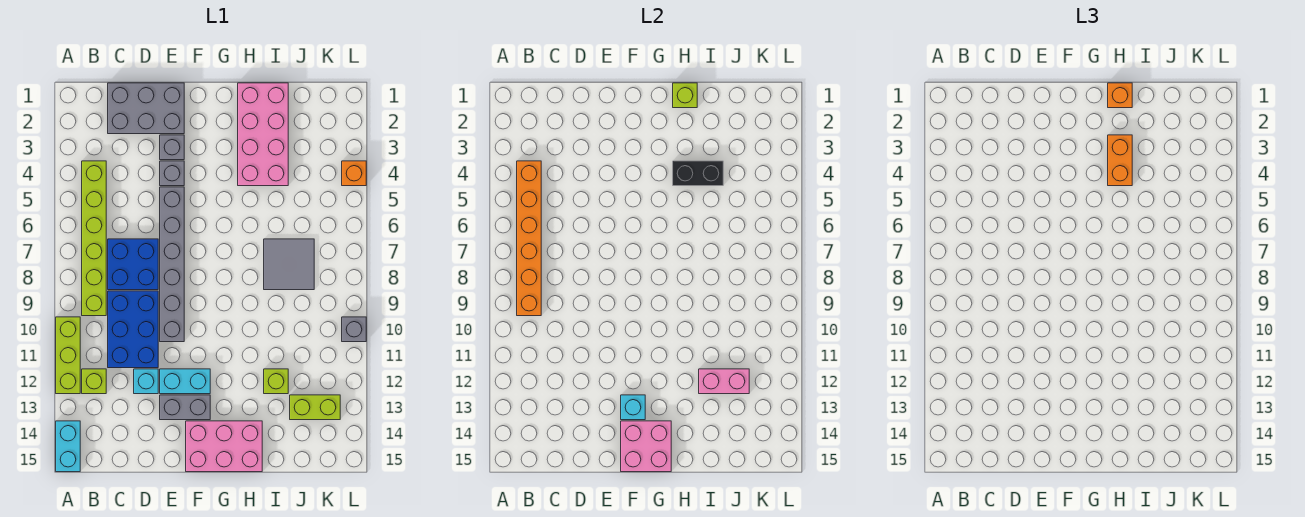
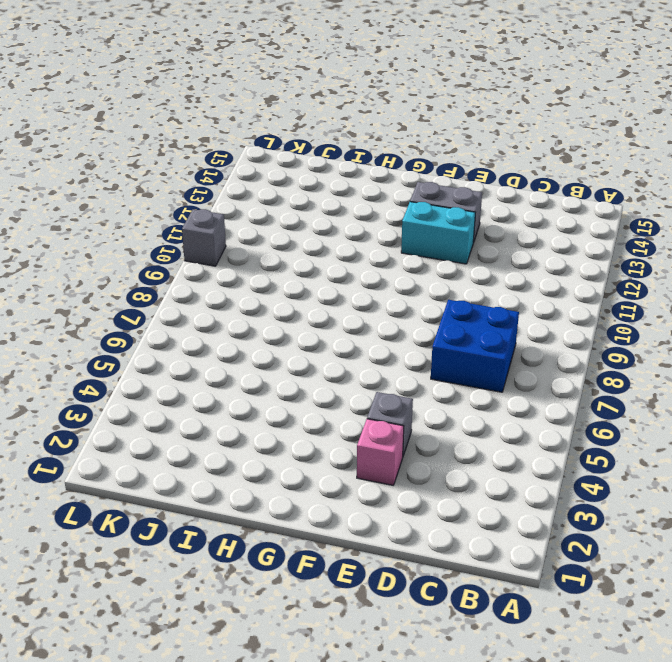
pink 1x1 brick [357,419,404,485] -> grey 1x1 brick [160,135,184,160]
none -> lime 1x3 brick [56,317,80,394]
none -> cyan 1x2 brick [56,421,80,472]
none -> lime 1x6 brick [82,161,106,316]

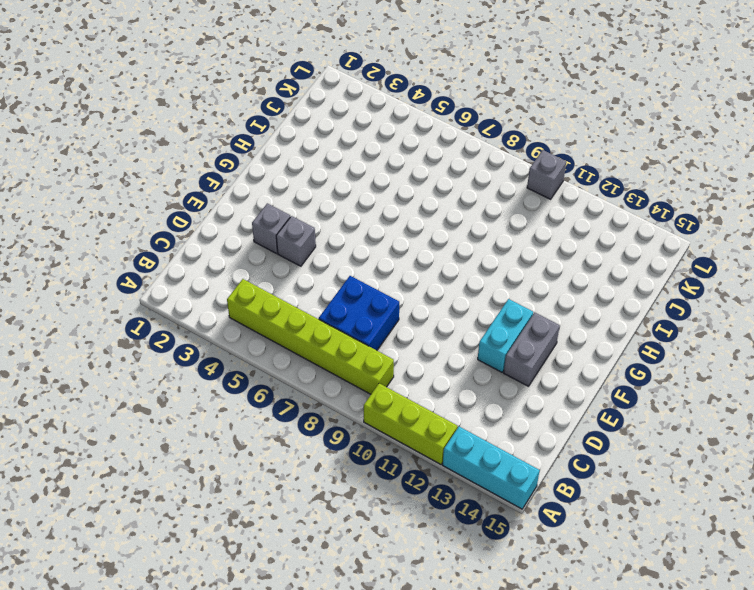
cyan 1x3 brick [443,427,540,509] -> cyan 1x2 brick [56,421,80,472]
none -> lime 1x1 brick [82,369,106,394]
none -> grey 2x3 brick [108,83,184,134]
none -> blue 2x3 brick [108,291,158,368]

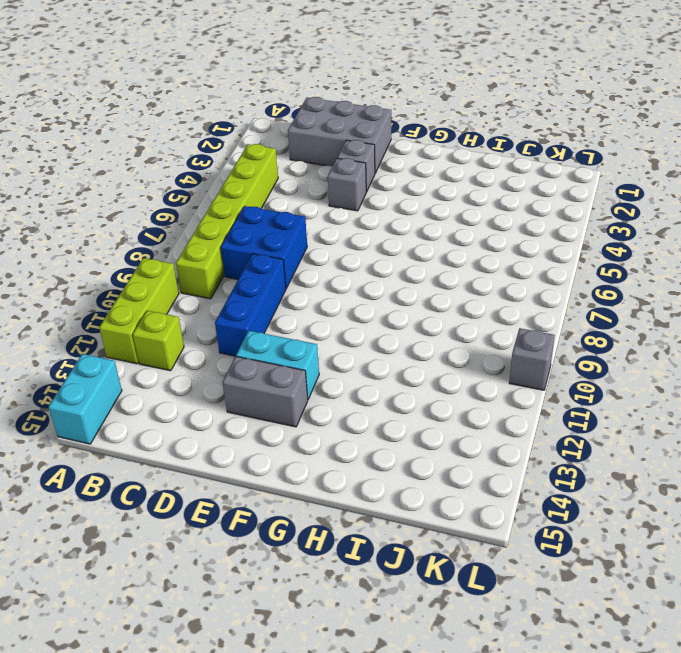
blue 1x3 brick [215,254,286,356] -> blue 2x3 brick [108,291,158,368]
none -> cyan 1x1 brick [134,369,158,394]
none -> grey 1x6 brick [160,187,184,342]
none -> pink 2x3 brick [186,421,262,472]

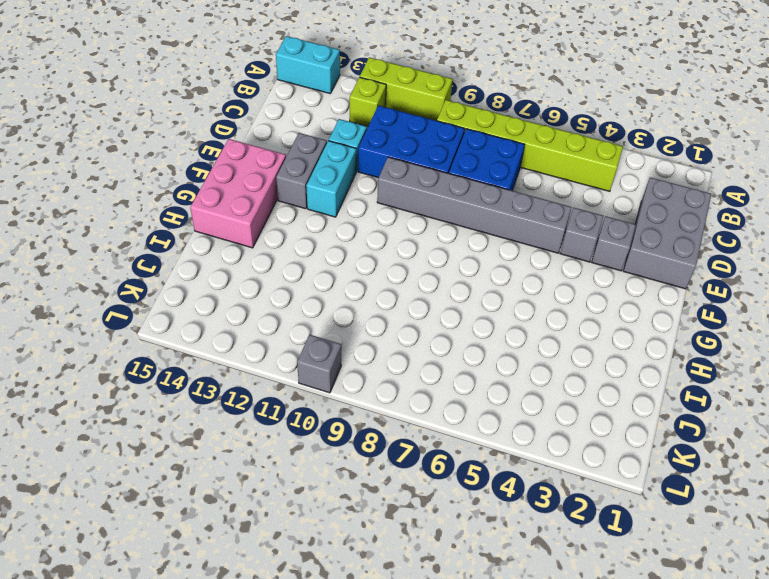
none -> pink 2x4 brick [238,83,288,186]
none -> grey 2x2 tile [264,239,314,290]
none -> lime 1x1 brick [264,369,288,394]

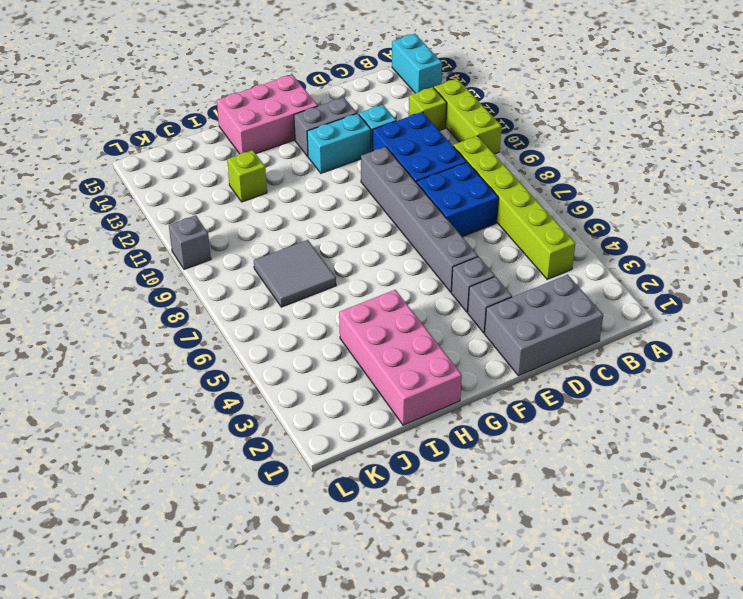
none -> lime 1x2 brick [290,395,340,420]
none -> orange 1x1 brick [342,161,366,186]
none -> orange 1x6 brick [517,161,541,316]

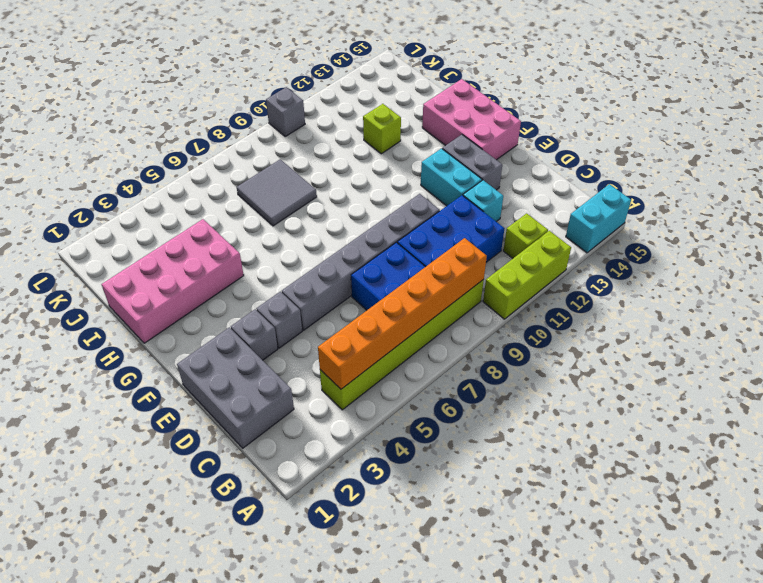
none -> lime 1x2 brick [290,395,340,420]
none -> orange 1x1 brick [342,161,366,186]
none -> cyan 1x1 brick [621,395,645,420]

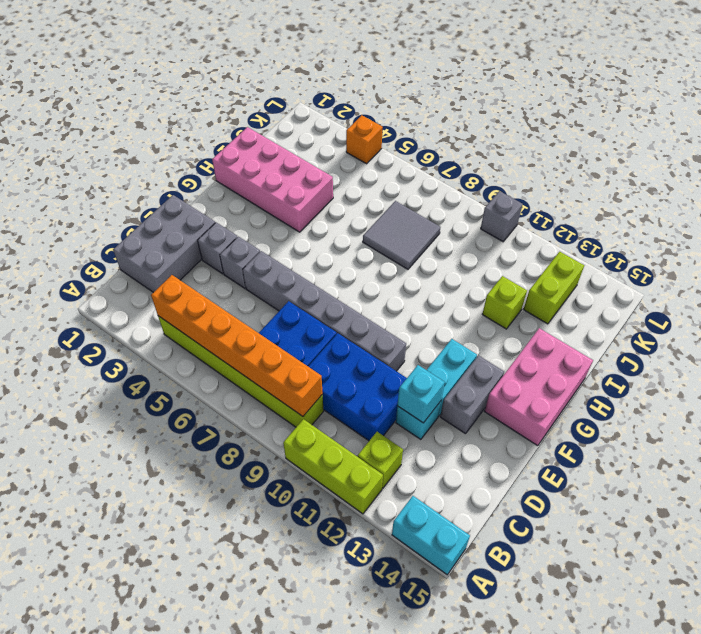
cyan 1x1 brick [397,365,445,423] -> cyan 1x1 brick moved to [621,395,645,420]
none -> pink 2x2 brick [621,421,671,472]
none -> lime 1x1 brick [673,83,697,108]
none -> black 1x2 brick [673,161,723,186]

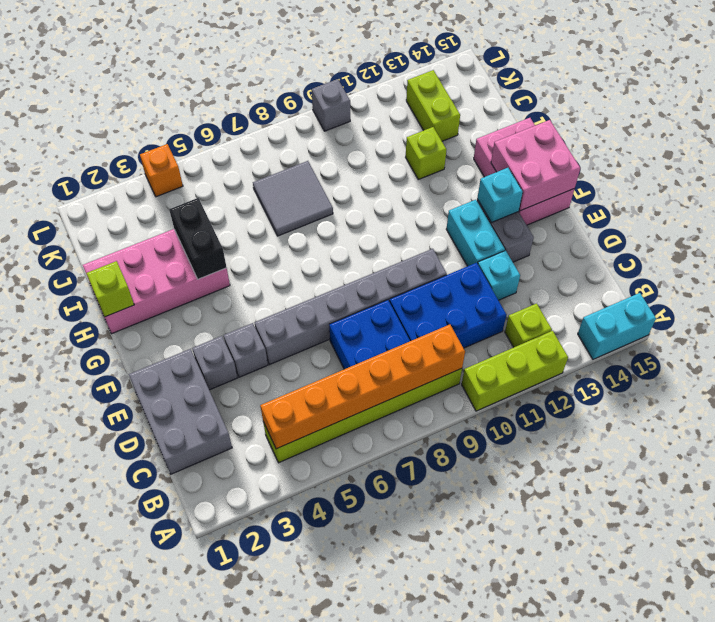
none -> pink 1x2 brick [699,369,749,394]
none -> orange 1x1 brick [1108,83,1132,108]
none -> orange 1x2 brick [1108,135,1132,186]

